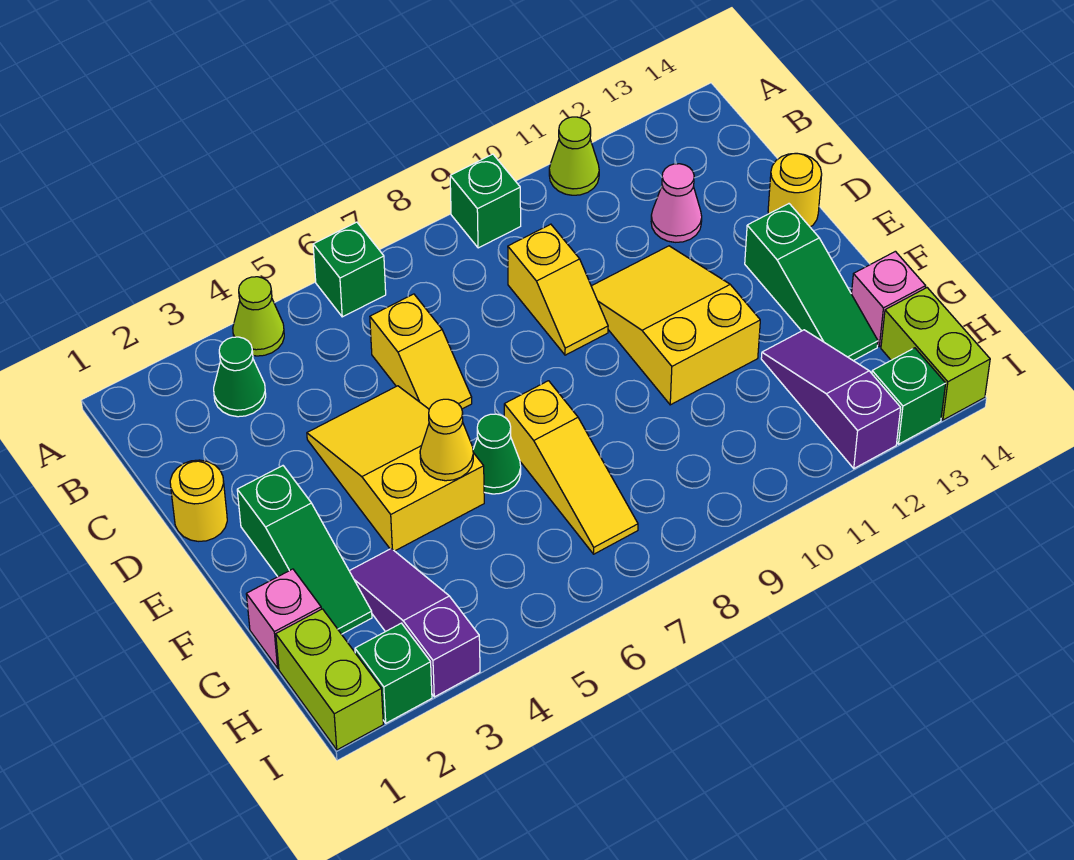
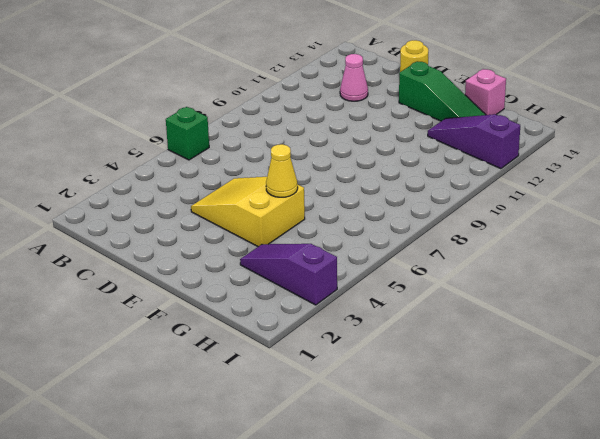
none -> lime 1x1 cone [233,277,284,356]
none -> green 1x1 brick [450,154,521,248]
none -> lime 1x1 cone [549,117,599,195]

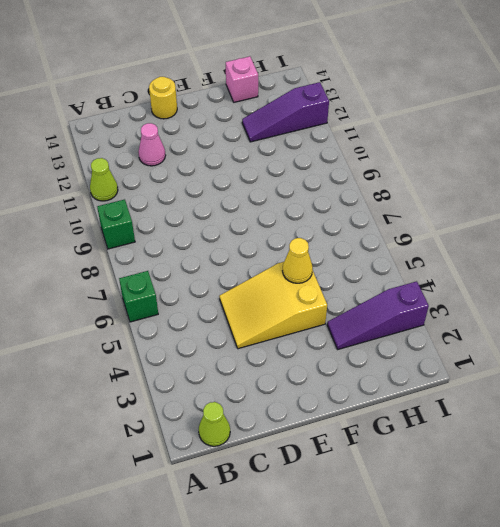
lime 1x1 cone [199,402,230,446] -> lime 1x1 cone moved to [233,277,284,356]
none -> green 1x1 cone [214,337,266,417]
none -> yellow 1x2 slope [370,294,472,409]
none -> yellow 1x2 slope [508,224,608,355]

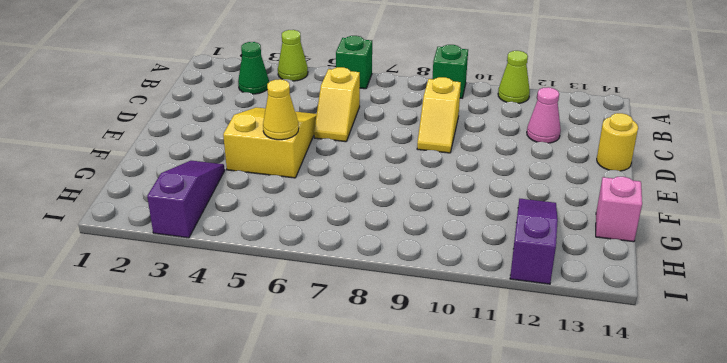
none -> yellow 1x1 round brick [170,460,227,541]
none -> yellow 2x3 slope [591,246,760,405]
none -> green 1x3 slope [237,466,372,634]

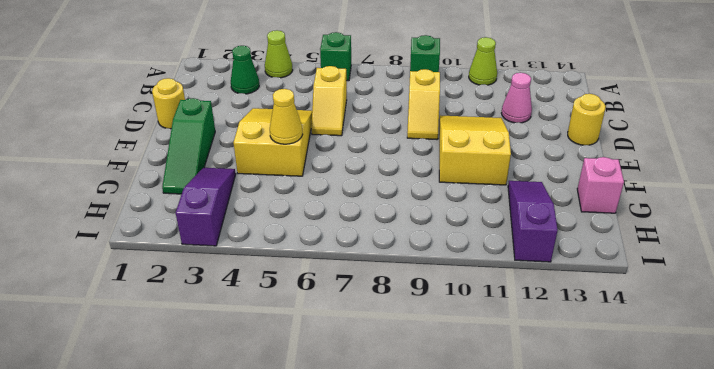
none -> green 1x3 slope [745,204,878,361]
none -> green 1x1 cone [473,414,521,494]
none -> yellow 1x3 slope [504,381,638,554]

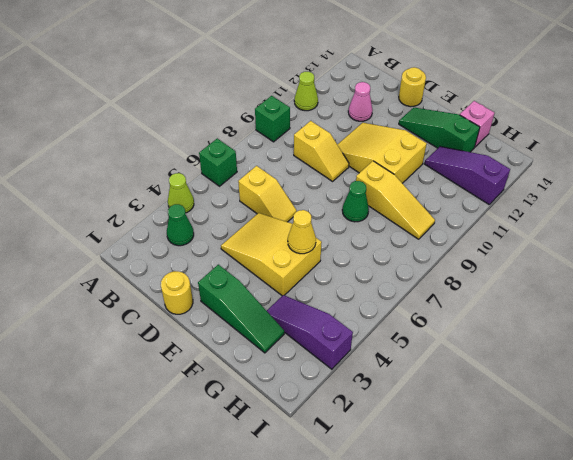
green 1x3 slope [399,108,480,152] -> green 1x3 slope turned to [745,204,878,361]
green 1x1 cone [342,181,369,222] -> green 1x1 cone moved to [473,414,521,494]
yellow 1x3 slope [356,161,435,239] -> yellow 1x3 slope moved to [504,381,638,554]
none -> pink 1x1 brick [246,569,321,668]
none -> lime 1x2 brick [276,609,383,750]
none -> lime 1x2 brick [881,288,990,420]

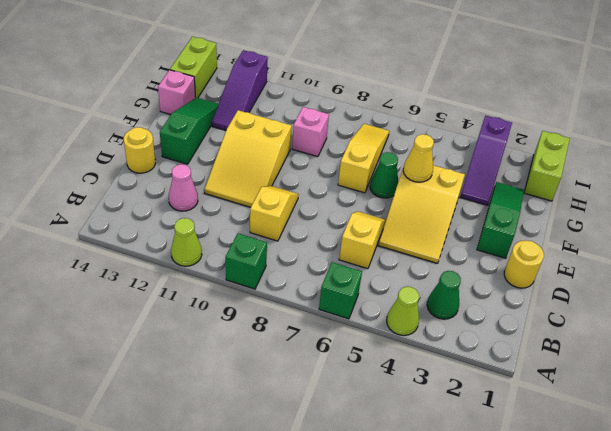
pink 1x1 brick [292,107,329,157] -> pink 1x1 brick moved to [246,569,321,668]
none -> green 1x1 brick [355,623,432,723]
none -> green 1x1 brick [872,348,946,444]

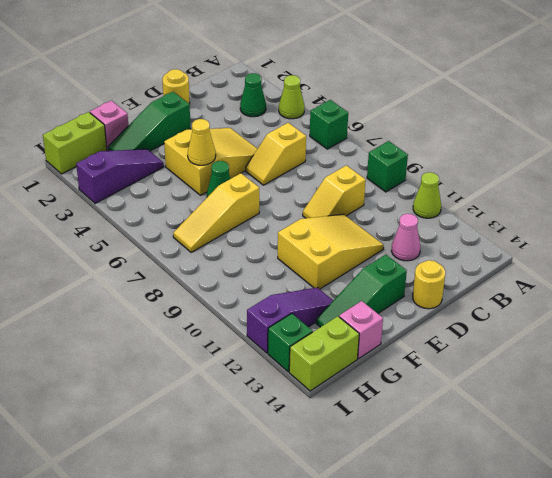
none -> green 1x1 brick [355,623,432,723]

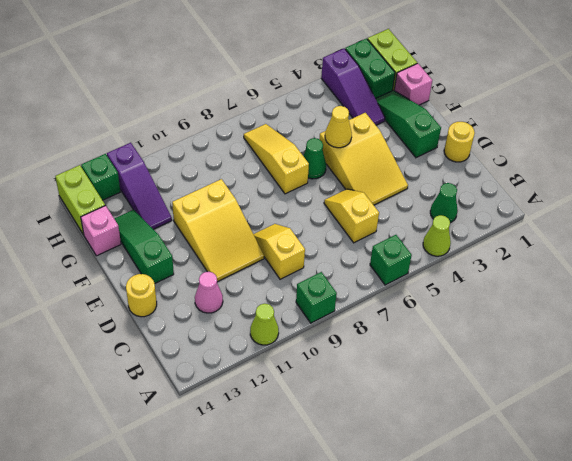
green 1x2 brick [345,39,395,98] -> green 1x1 brick [355,623,432,723]

